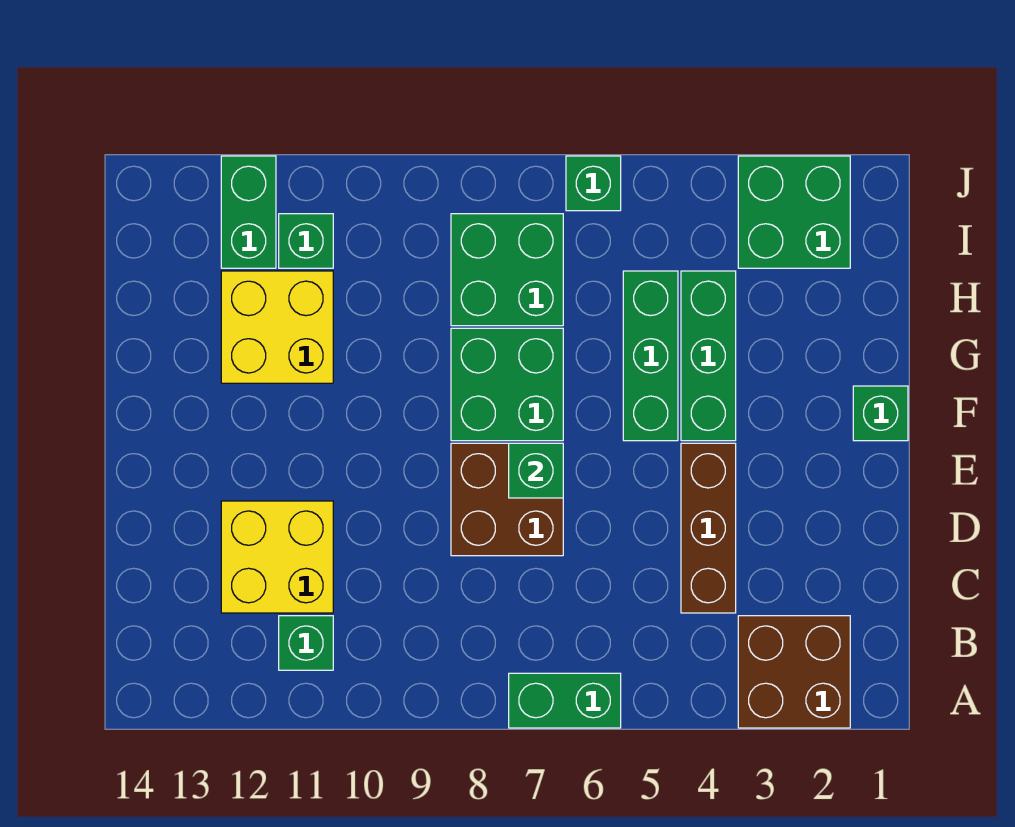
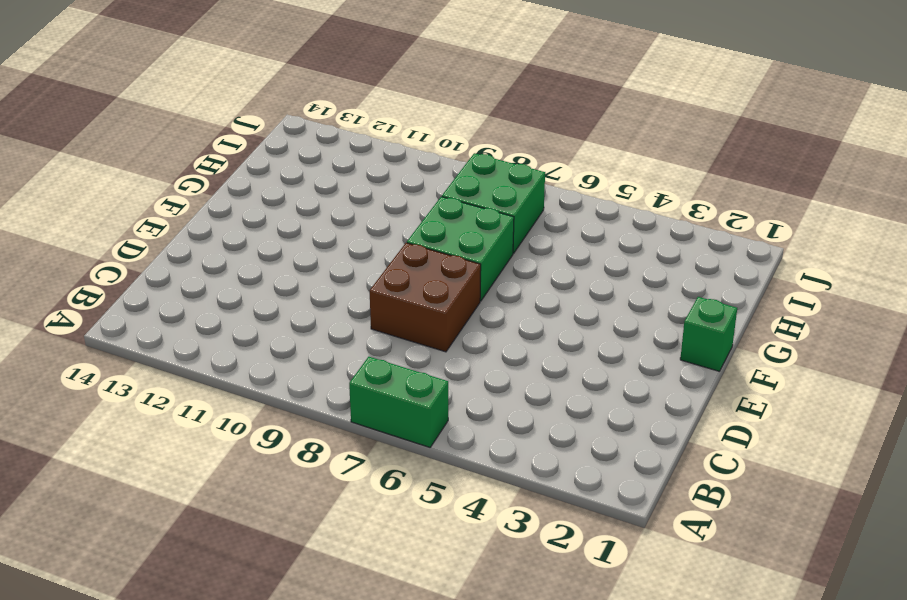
none -> brown 2x2 brick [738,616,850,728]
none -> green 1x1 brick [279,616,333,670]
none -> brown 1x3 brick [681,443,736,613]

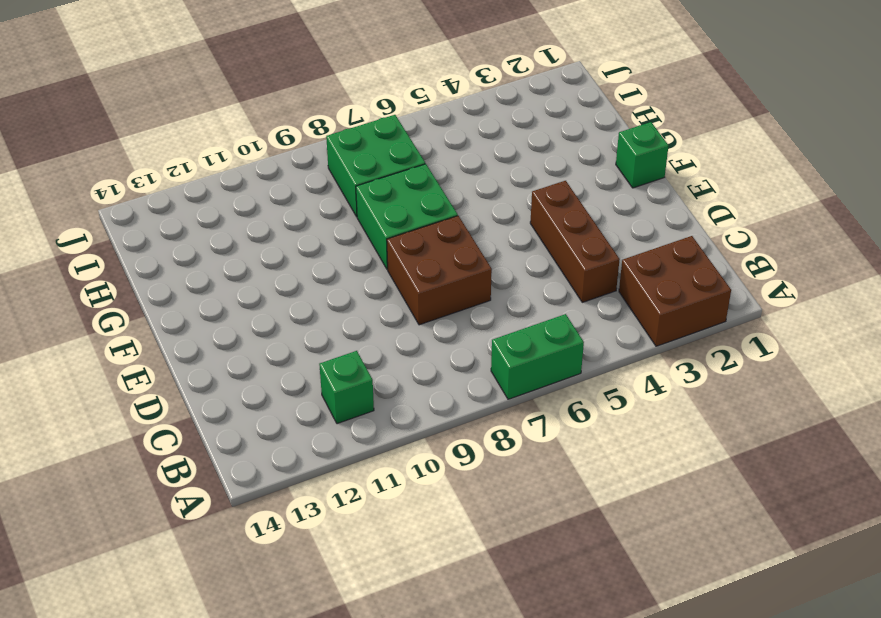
none -> yellow 2x2 brick [221,501,333,613]
none -> green 1x3 brick [681,271,736,441]
none -> green 1x3 brick [623,271,678,441]

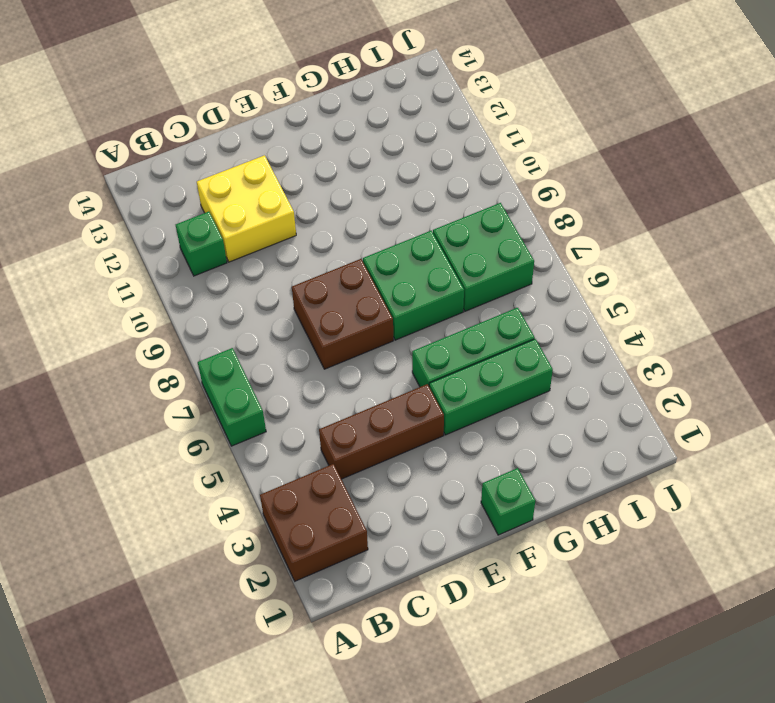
none -> yellow 2x2 brick [221,271,333,383]
none -> green 2x2 brick [738,156,850,268]
none -> green 1x1 brick [279,214,333,268]

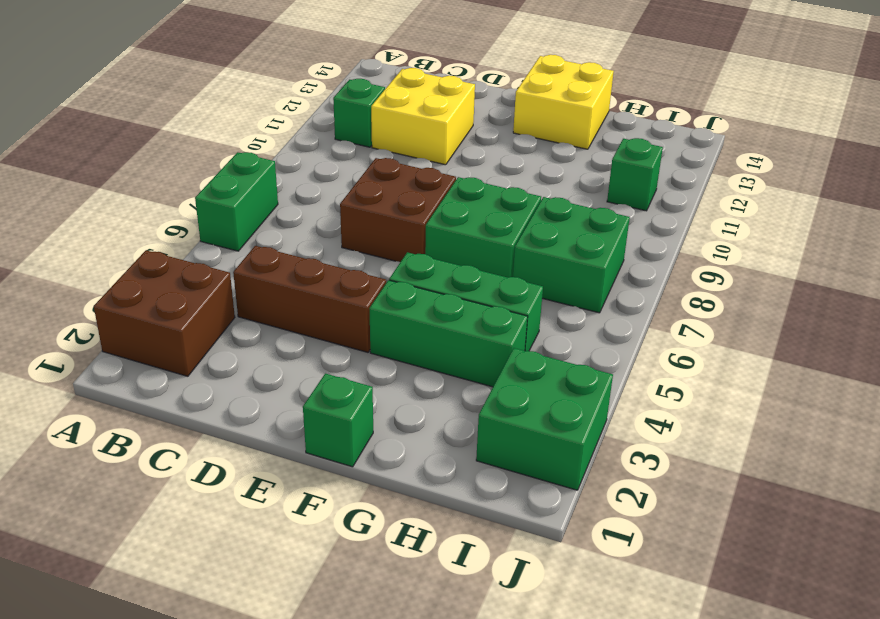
yellow 2x2 brick [513,55,614,149] -> yellow 2x2 brick moved to [221,271,333,383]
none -> green 1x2 brick [221,156,276,268]
none -> green 1x1 brick [566,156,621,211]
none -> green 1x1 brick [509,443,563,498]

